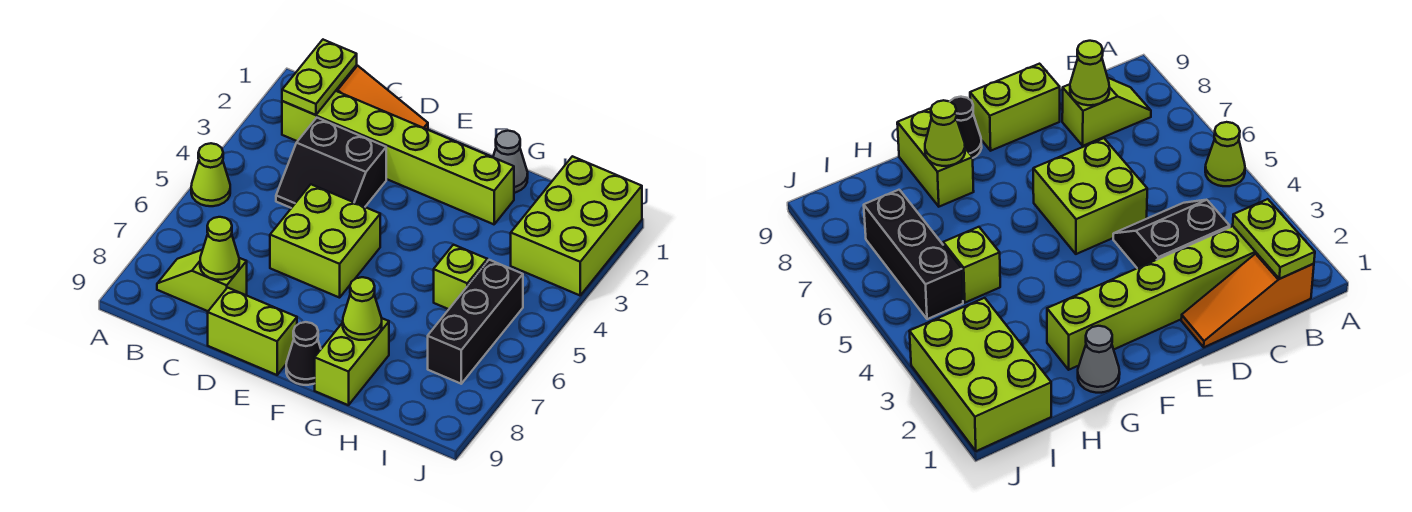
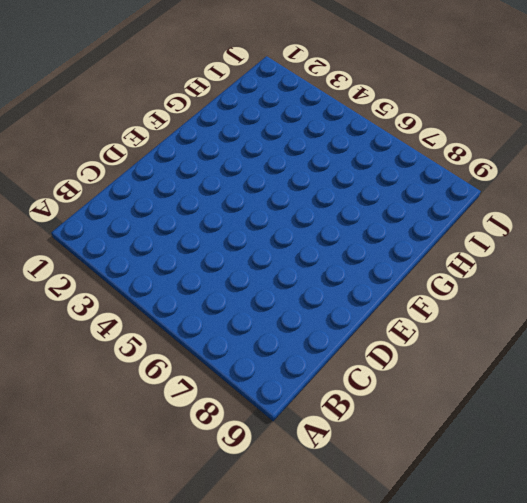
none -> lime 1x1 cone [191,143,230,206]
none -> orange 1x3 slope [336,65,428,130]
none -> lime 1x6 brick [282,91,514,224]

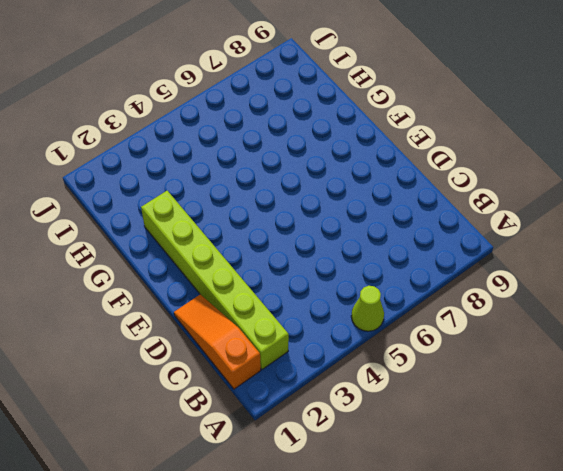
none -> lime 1x2 slope [157,250,247,311]
none -> black 2x2 slope [276,118,386,208]
none -> lime 2x2 brick [270,184,380,298]

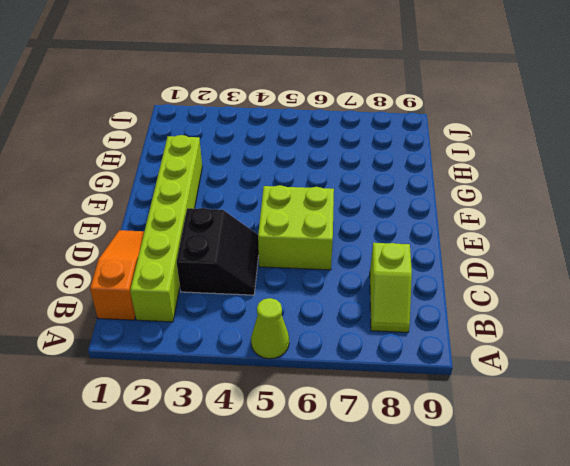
none -> lime 1x2 brick [208,288,297,375]
none -> black 1x1 cone [286,322,321,385]
none -> grey 1x1 cone [493,131,528,193]

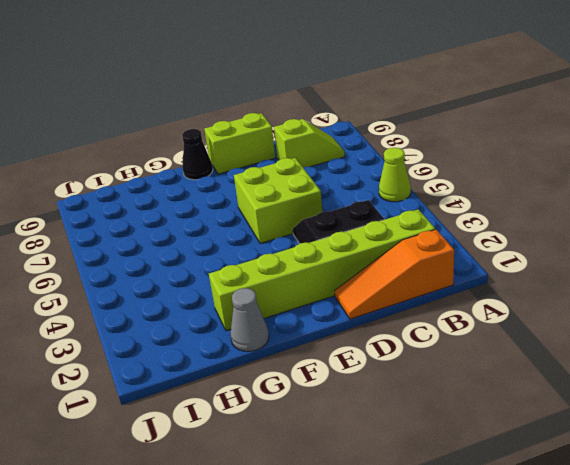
none -> lime 1x2 brick [315,318,389,405]
none -> lime 1x1 brick [434,245,487,309]
none -> lime 2x3 brick [511,156,642,295]

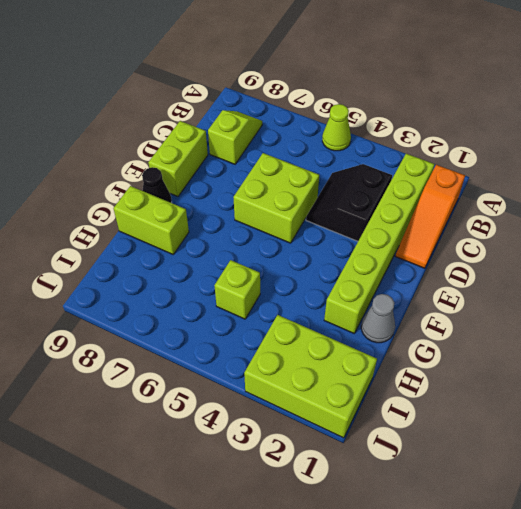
none -> black 1x3 brick [428,260,523,384]
none -> lime 1x2 plate [282,40,357,115]
none -> lime 1x1 cone [200,217,239,280]

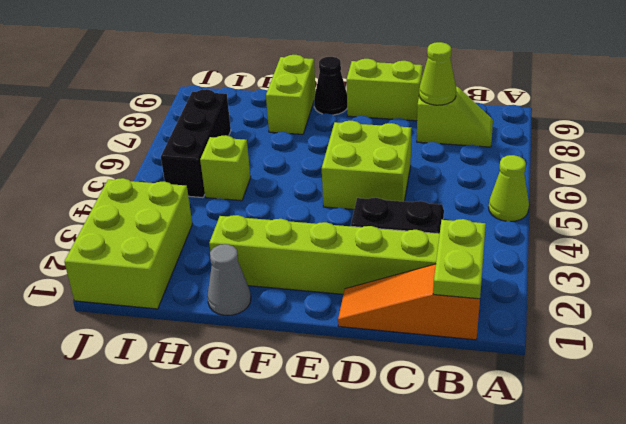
none -> lime 1x1 cone [343,277,382,340]

